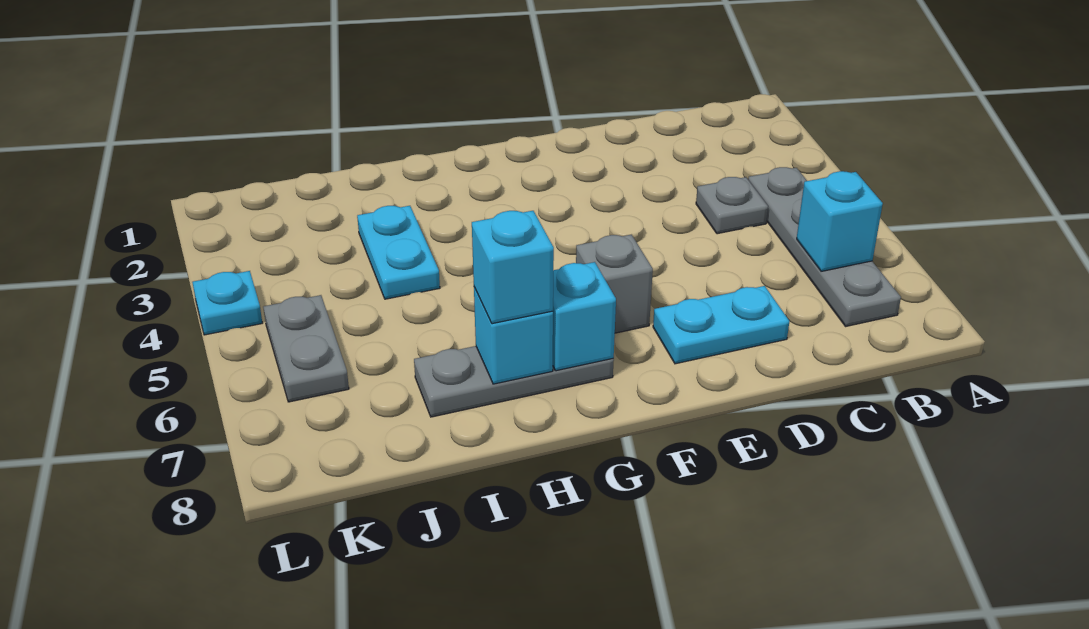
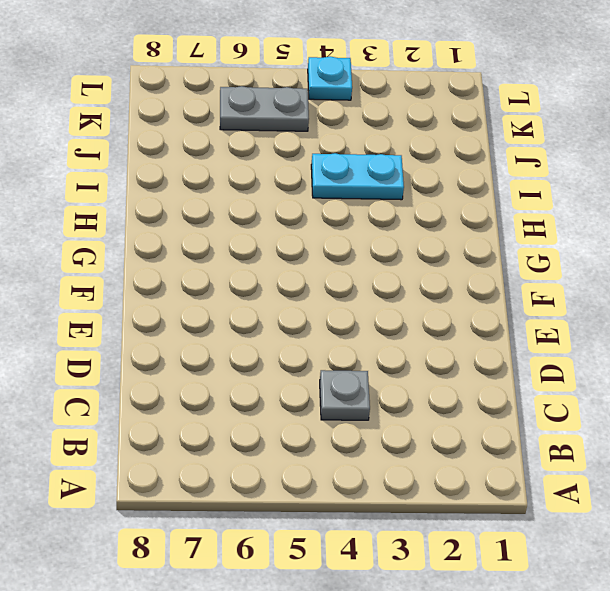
none -> grey 1x4 plate [748,167,901,326]
none -> cyan 1x2 plate [653,286,790,364]
none -> grey 1x1 brick [576,235,653,333]

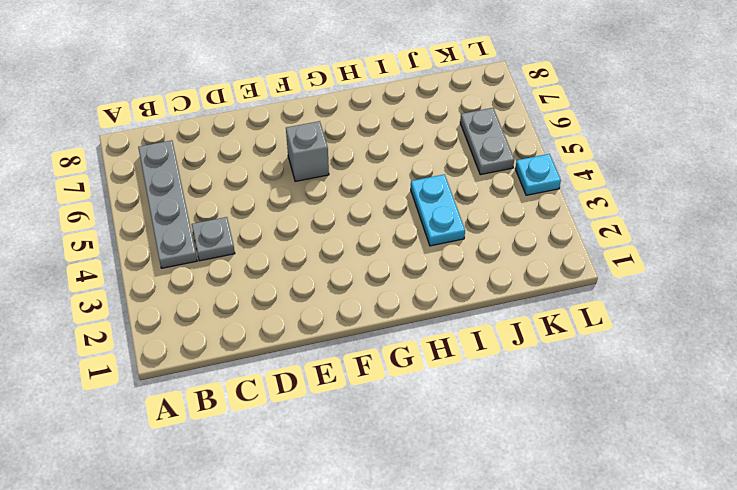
none -> cyan 1x2 plate [653,286,790,364]
none -> grey 1x3 plate [414,346,614,417]
none -> cyan 1x1 brick [797,171,883,271]

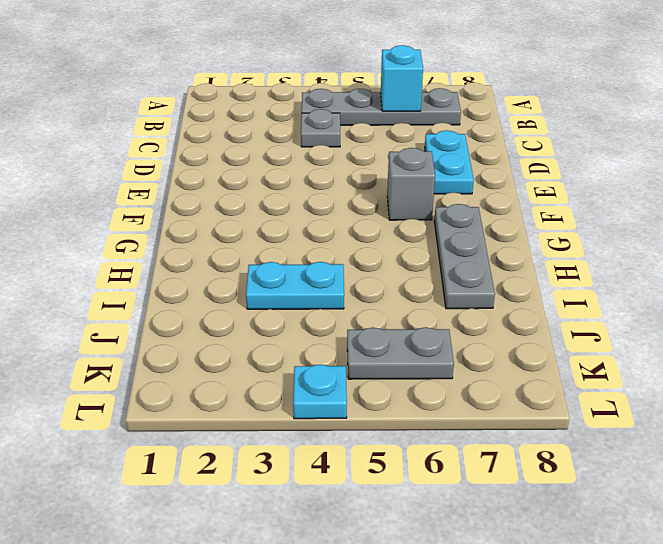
none -> cyan 1x1 brick [553,262,616,371]
none -> cyan 1x1 brick [474,287,553,384]
none -> cyan 1x1 brick [472,211,554,324]

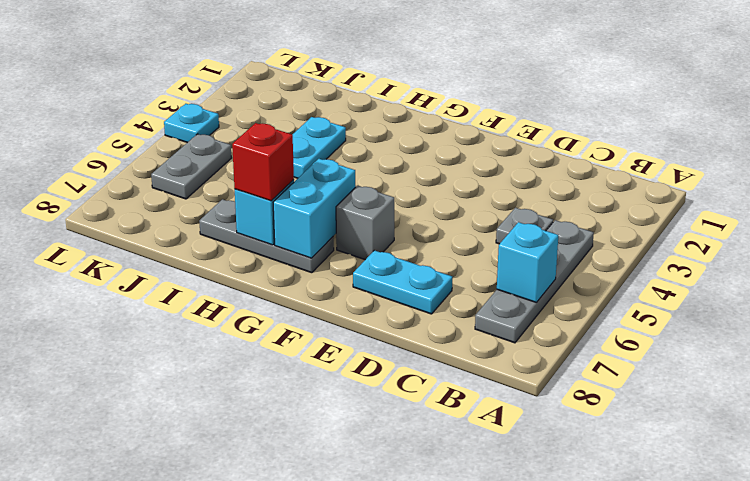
cyan 1x2 brick [273,159,356,258] -> cyan 1x1 brick [553,262,616,371]
red 1x1 brick [232,123,294,201] -> cyan 1x1 brick [472,211,554,324]

